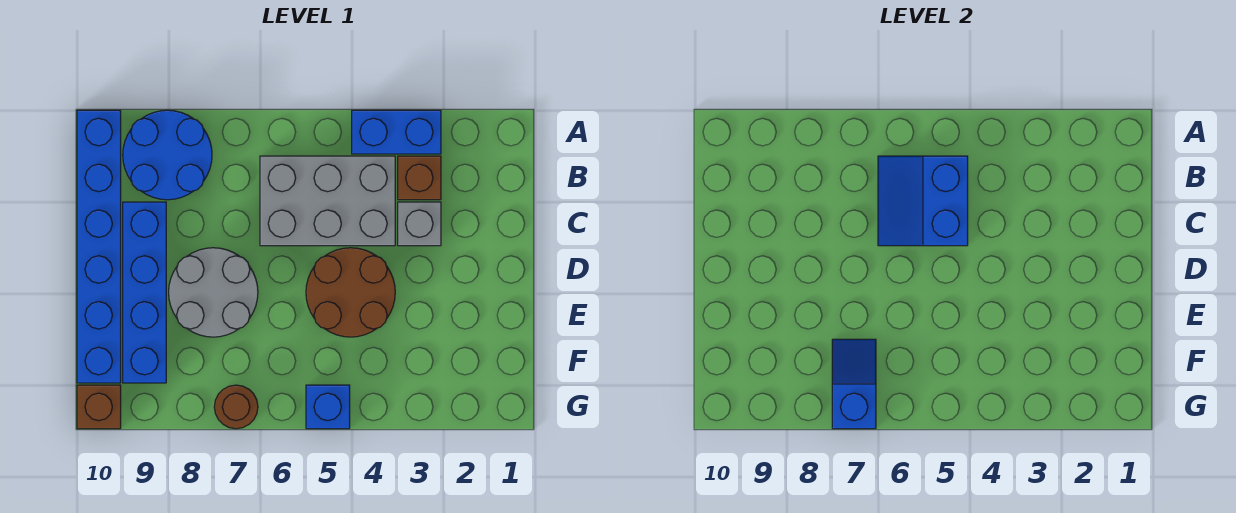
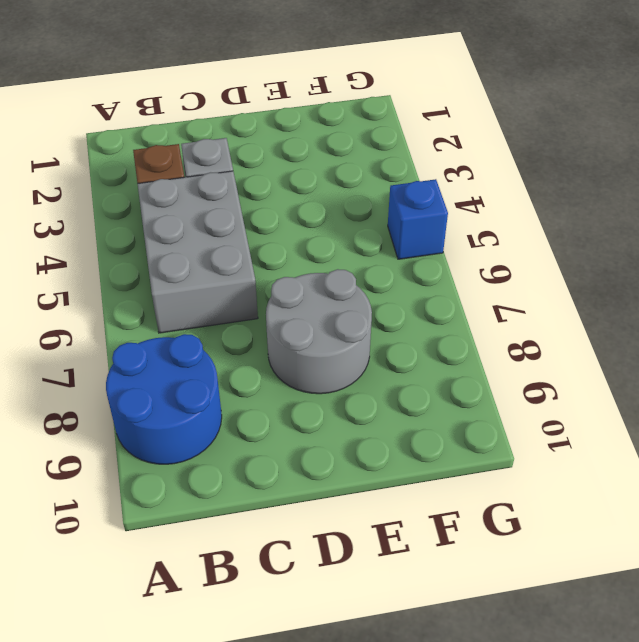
none -> blue 1x2 brick [352,110,441,154]
none -> blue 1x6 brick [77,110,121,383]
none -> blue 1x4 brick [123,202,166,383]

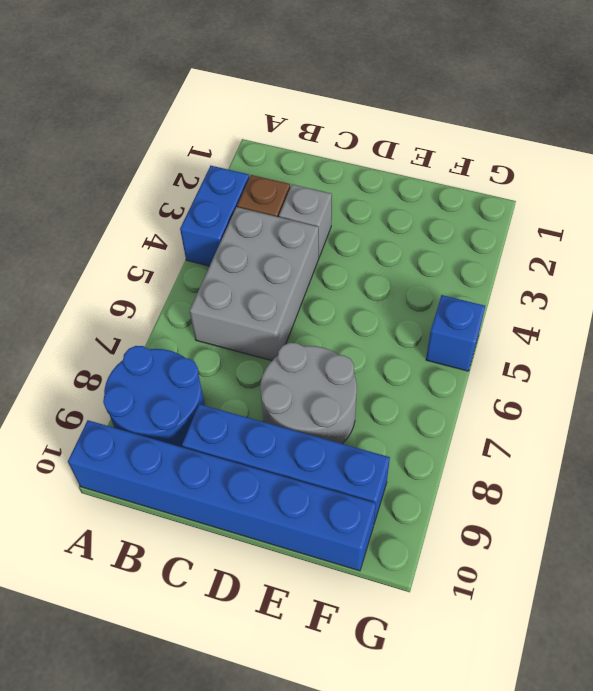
none -> brown 2x2 round brick [306,248,395,337]
none -> brown 1x1 round brick [214,385,258,429]
none -> brown 1x1 brick [77,385,121,429]

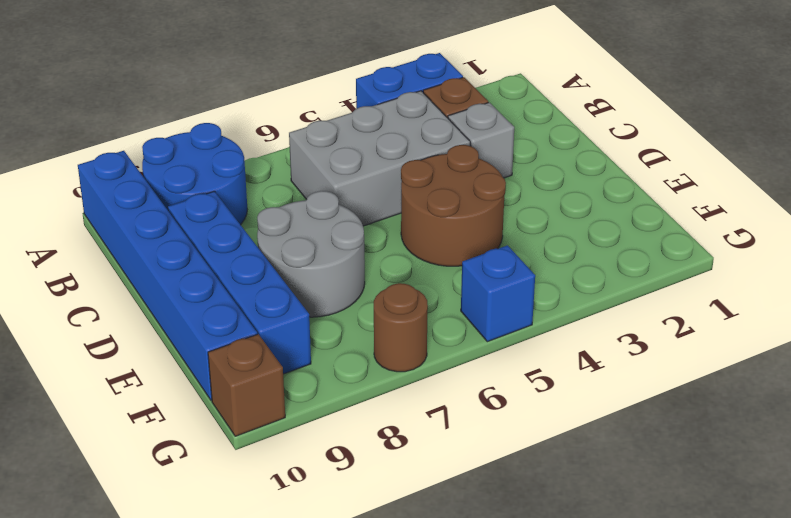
none -> blue 2x2 slope [878,156,968,246]
none -> blue 1x2 slope [832,339,876,429]

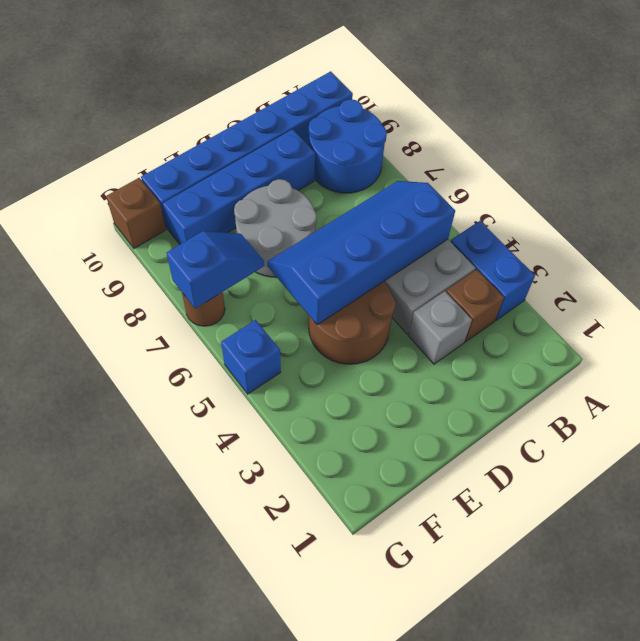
blue 2x4 slope [267,181,455,325] -> blue 2x2 slope [878,156,968,246]

